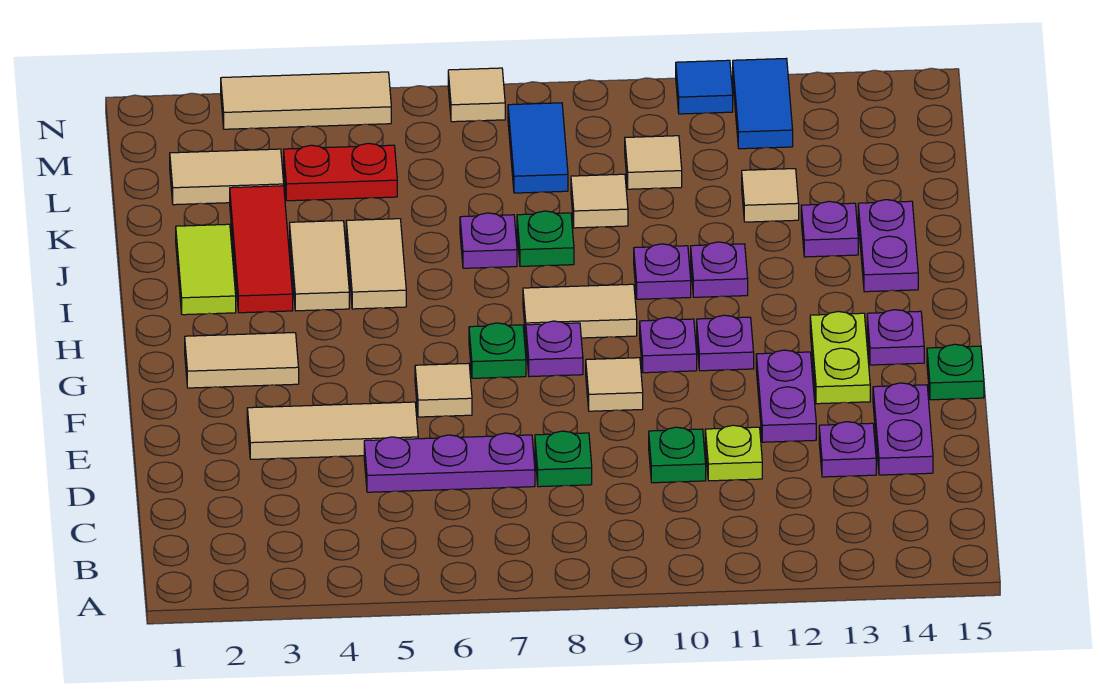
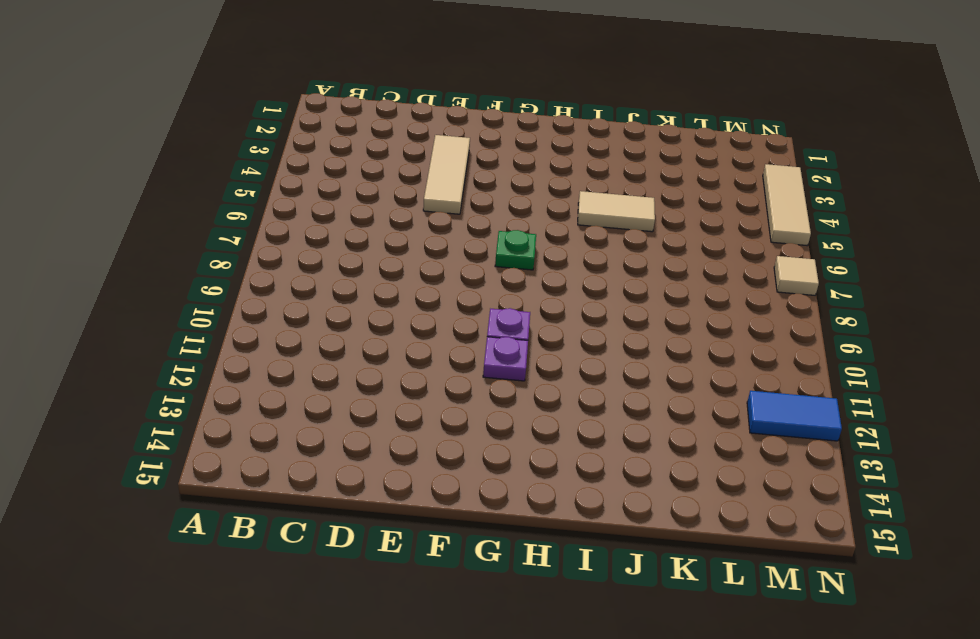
none -> purple 1x3 plate [364,433,535,492]
none -> green 1x1 plate [535,431,592,487]
none -> green 1x1 plate [649,427,706,483]
none -> lime 1x1 plate [705,425,762,481]

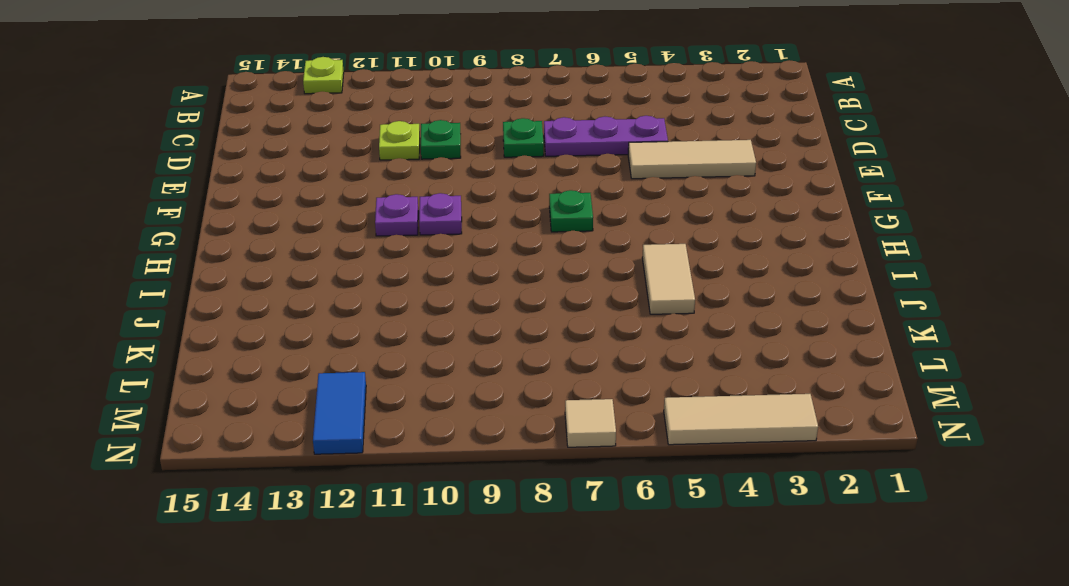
lime 1x1 plate [303,57,344,94] -> none
none -> purple 1x1 plate [819,422,876,477]
none -> purple 1x2 plate [873,383,933,475]
none -> purple 1x2 plate [756,350,816,442]
none -> tan 1x1 tile [415,363,472,417]

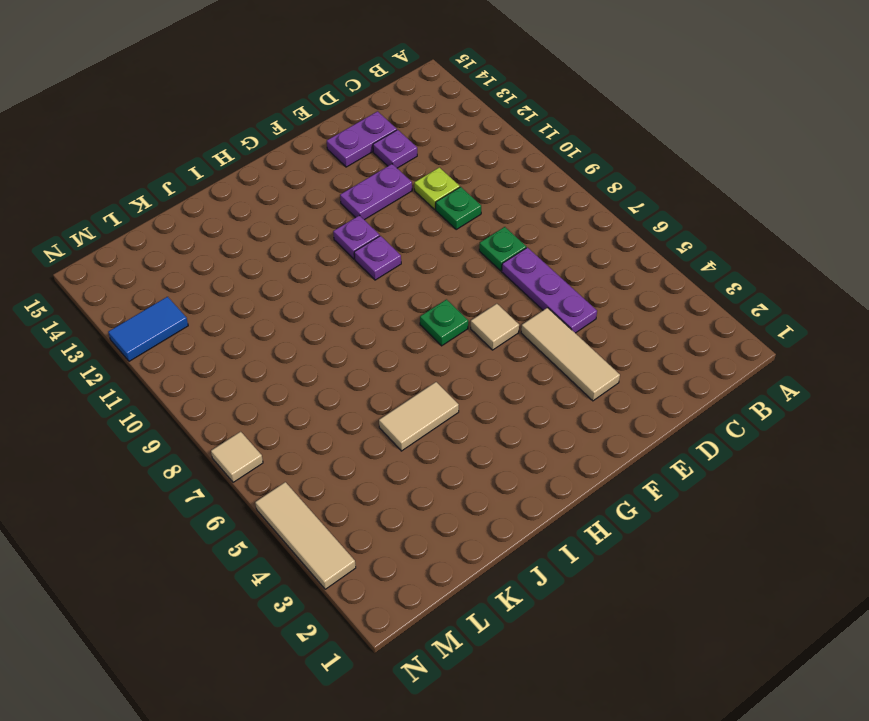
none -> tan 1x1 tile [586,358,643,411]
none -> lime 1x2 plate [810,312,870,404]
none -> green 1x1 plate [927,344,984,400]
none -> tan 1x2 tile [185,333,299,388]

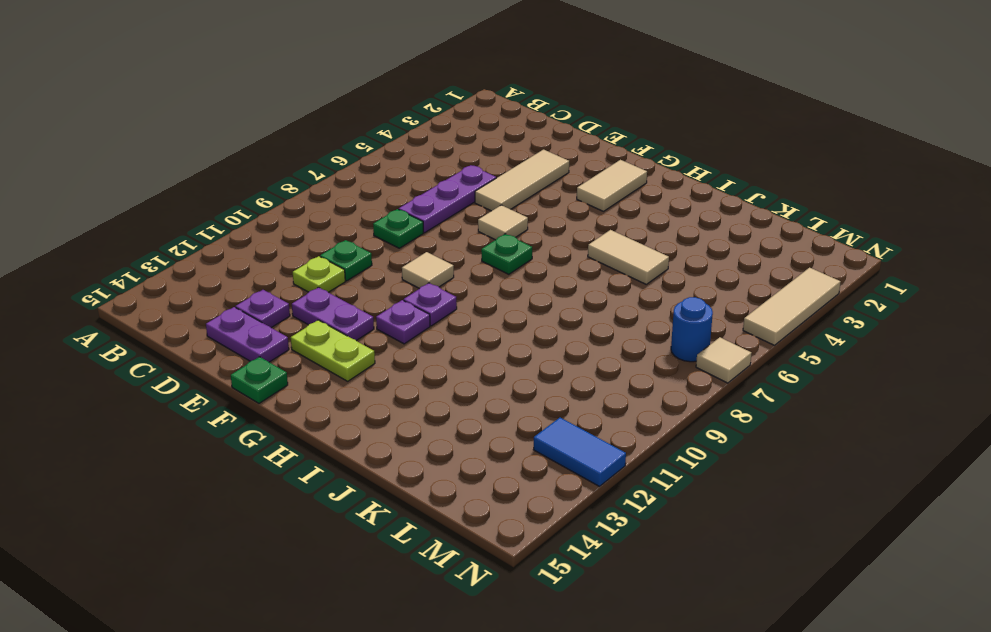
blue 1x1 round brick [671,297,713,362] -> none
none -> purple 1x1 plate [526,321,583,377]
none -> purple 1x1 plate [867,310,924,365]
none -> tan 1x2 tile [523,284,637,338]
none -> lime 1x2 tile [176,224,236,315]

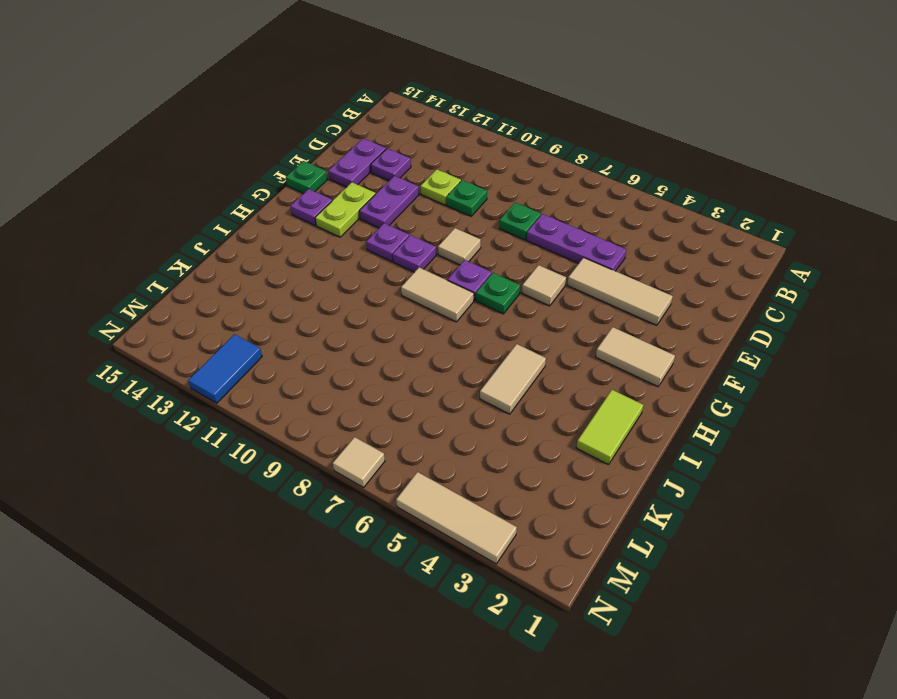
none -> red 1x3 tile [230,186,293,313]
none -> tan 1x2 tile [290,221,349,311]
none -> purple 1x1 plate [634,244,691,299]
none -> purple 1x1 plate [691,242,748,297]

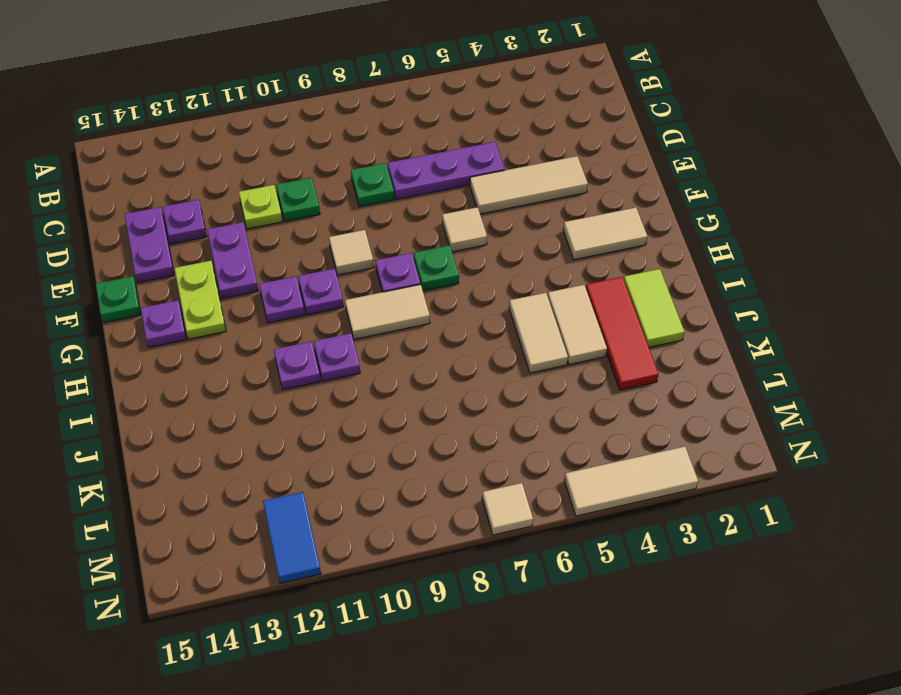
none -> purple 1x2 plate [858,200,918,292]
none -> purple 1x1 plate [460,213,517,268]
none -> green 1x1 plate [517,211,574,266]
none -> purple 1x1 plate [801,201,858,257]

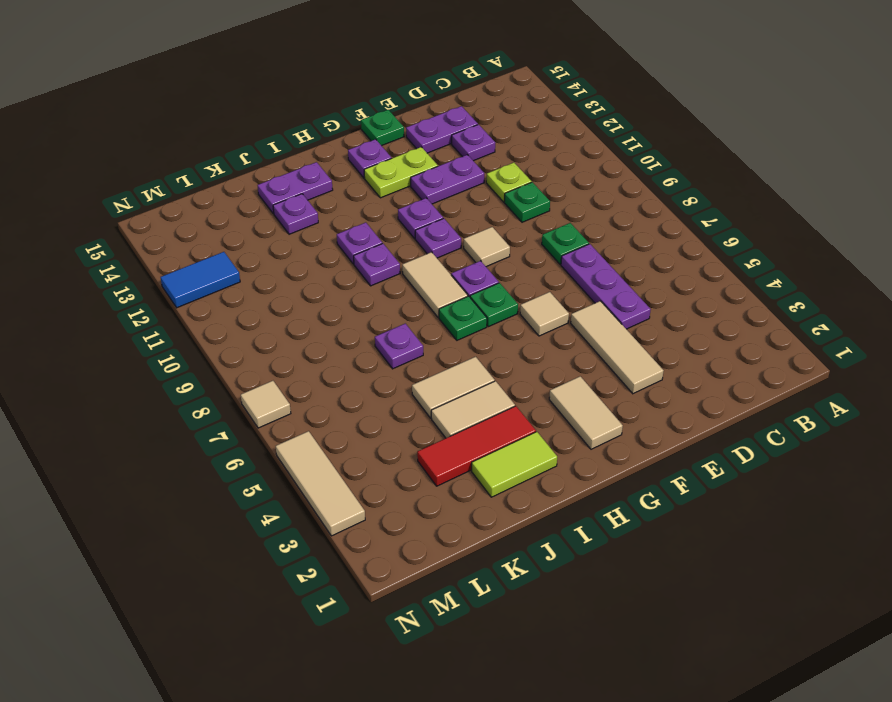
green 1x1 plate [439,296,487,340] -> green 1x1 plate moved to [517,211,574,266]
none -> tan 1x1 tile [571,174,628,228]
none -> tan 1x1 tile [742,169,799,222]
none -> tan 1x2 tile [170,149,284,205]
none -> red 1x2 plate [284,143,397,201]

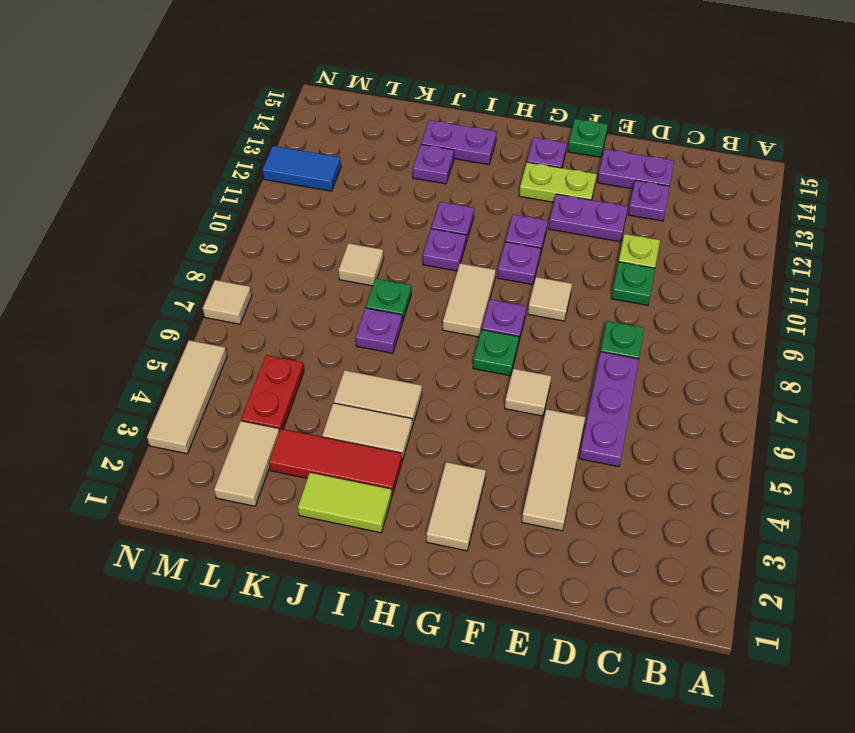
none -> tan 1x1 tile [742,169,799,222]
none -> blue 1x2 tile [508,103,568,193]
none -> tan 1x1 tile [625,136,682,189]
none -> blue 1x1 tile [676,60,733,114]

